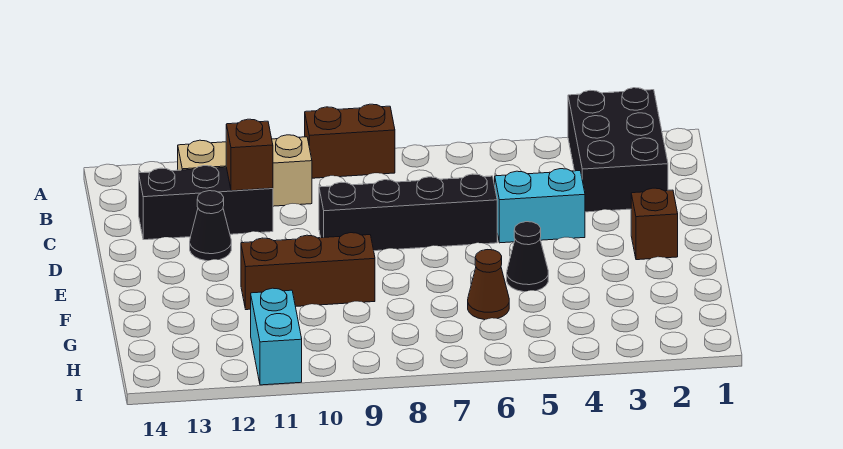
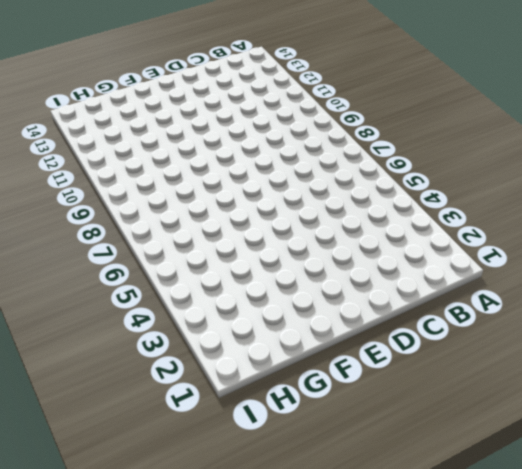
none -> black 2x3 brick [568,88,668,212]
none -> brown 1x2 brick [305,104,395,178]
none -> tan 1x3 brick [178,135,312,206]

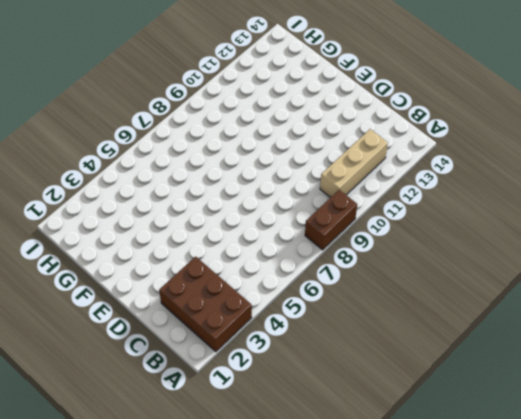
brown 2x3 brick [159,257,252,352] -> black 2x3 brick [568,88,668,212]
none -> black 1x3 brick [139,166,273,240]
none -> cyan 1x2 brick [495,169,585,243]
none -> black 1x4 brick [319,174,497,251]

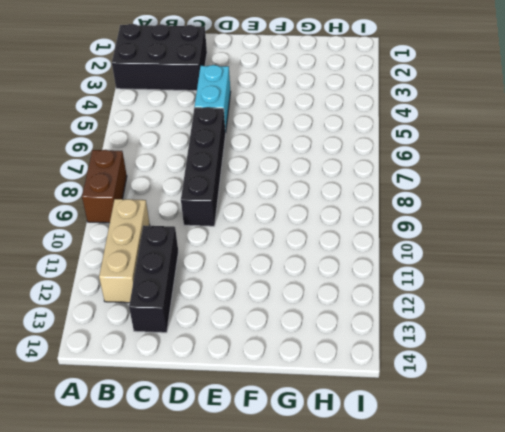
none -> black 1x1 cone [190,191,231,261]
none -> brown 1x1 brick [631,188,678,260]
none -> black 1x1 cone [507,222,548,292]

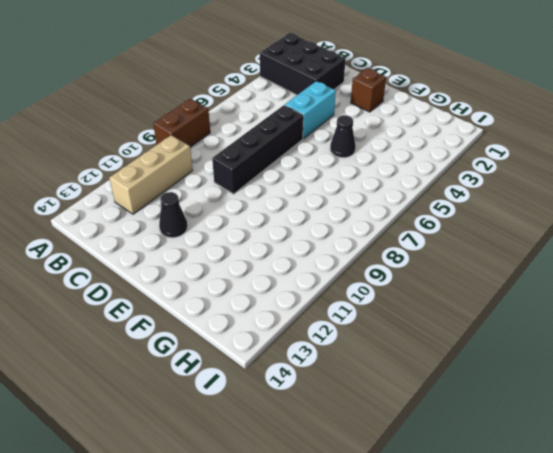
none -> black 1x3 brick [139,166,273,240]
none -> brown 1x3 brick [241,233,375,310]
none -> brown 1x1 cone [468,250,509,320]

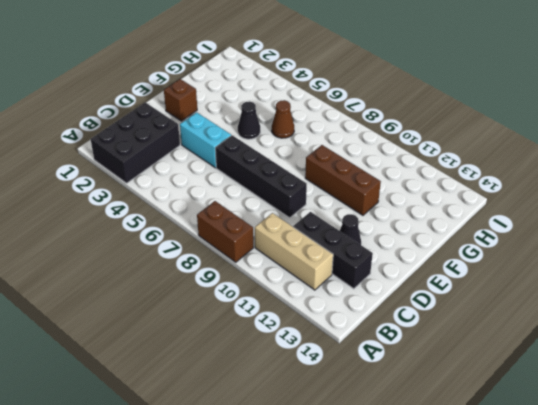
none -> cyan 1x2 brick [251,288,302,385]
none -> brown 1x1 brick [226,119,273,191]

